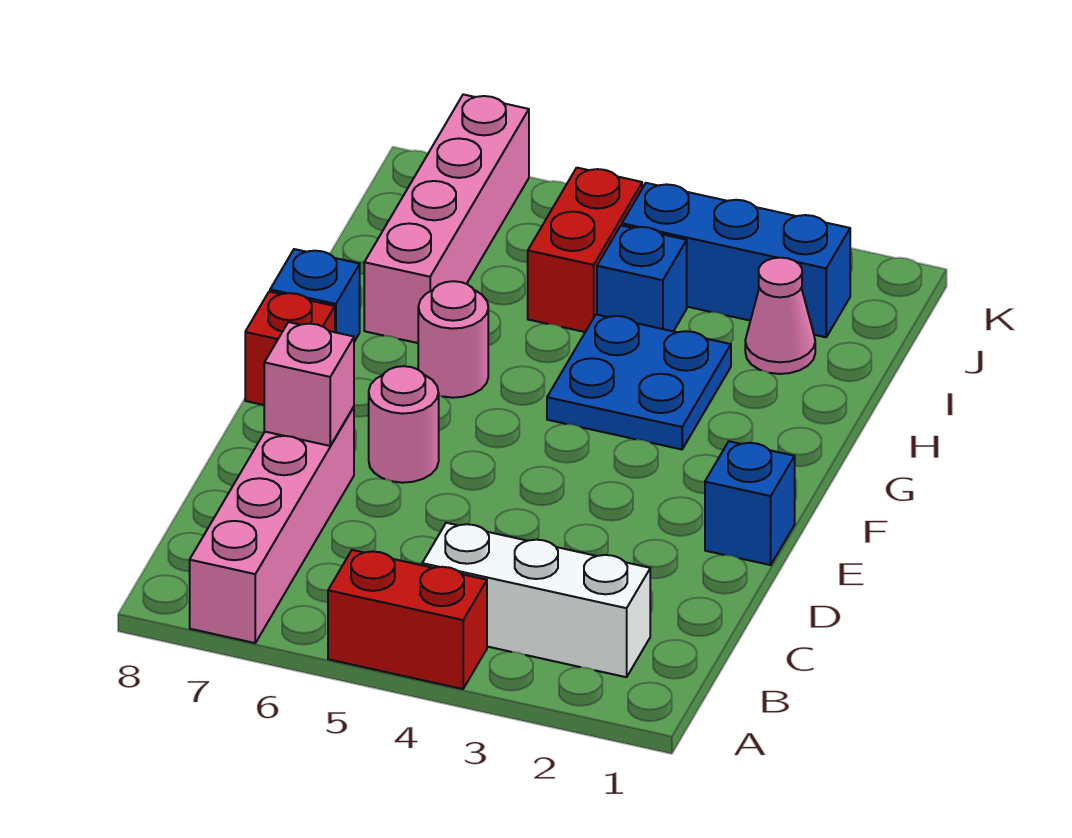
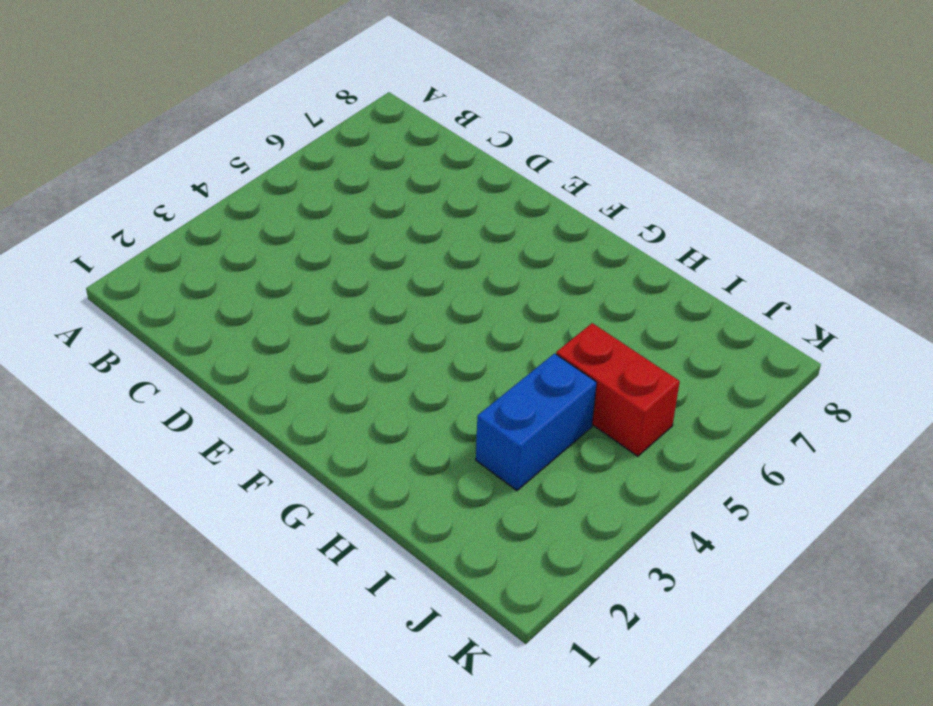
blue 1x2 brick [476,353,597,490] -> blue 1x1 brick [597,225,687,331]
none -> red 1x2 brick [328,550,487,689]
none -> pink 1x4 brick [190,407,354,643]
none -> white 1x3 brick [422,523,650,677]

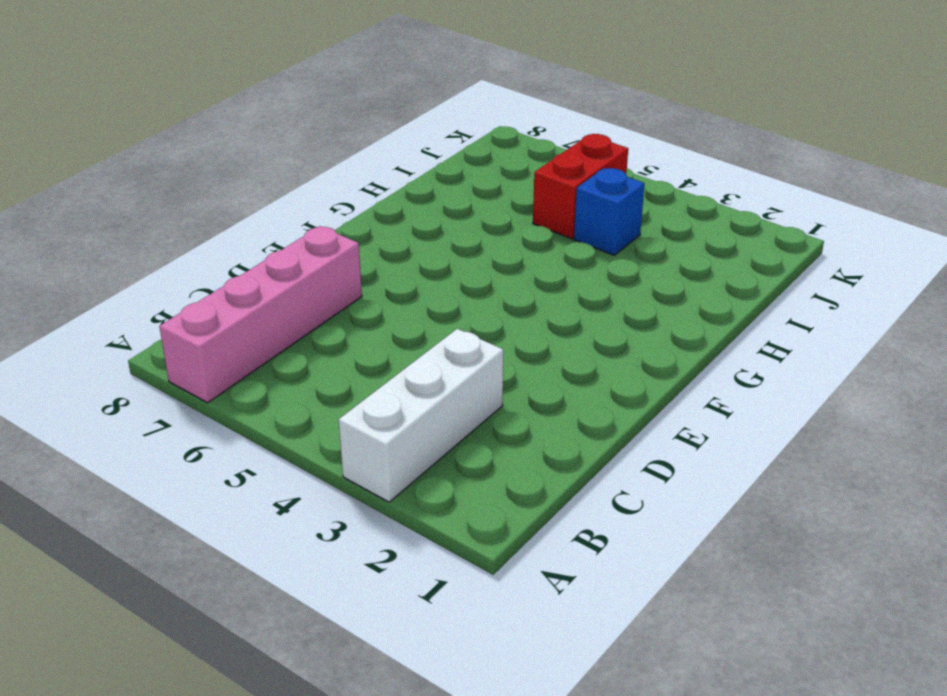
white 1x3 brick [339,329,503,502] -> white 1x3 brick turned to [422,523,650,677]
none -> red 1x2 brick [328,550,487,689]
none -> blue 1x1 brick [705,441,795,565]
none -> pink 1x1 round brick [369,366,439,483]

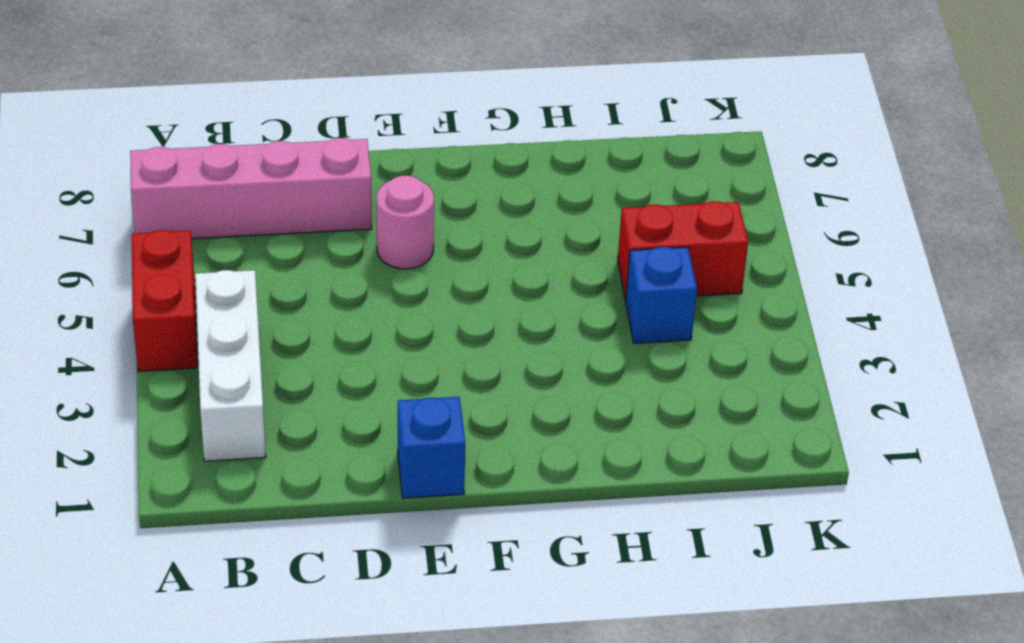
none -> red 1x1 brick [245,292,335,405]
none -> blue 2x2 plate [547,314,731,449]
none -> pink 1x1 round brick [418,281,488,398]

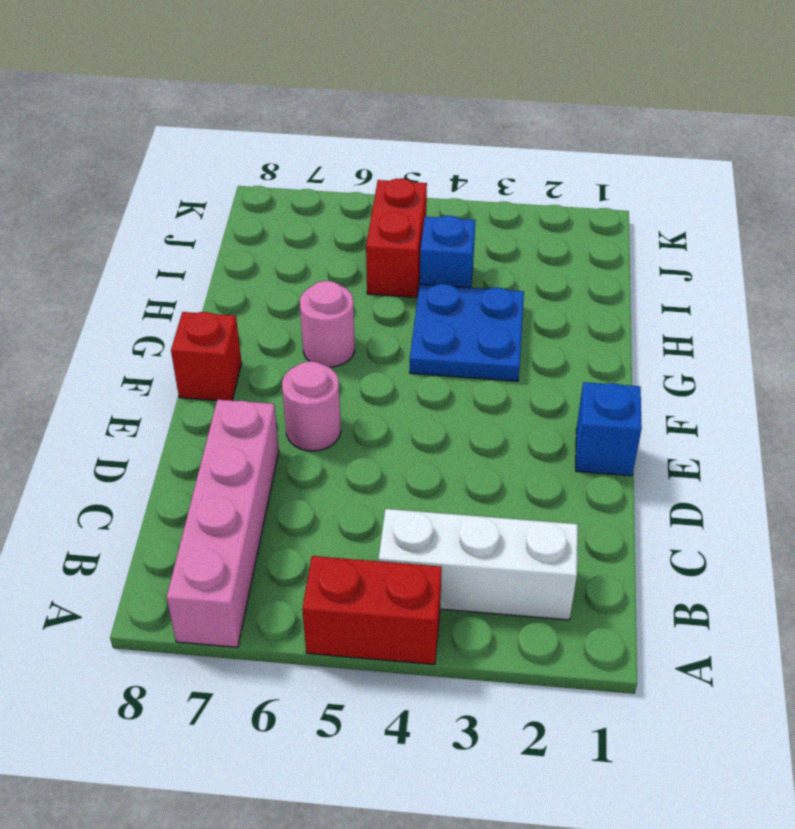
none -> blue 1x1 brick [270,249,360,342]
none -> pink 1x4 brick [364,94,529,343]
none -> pink 1x1 cone [745,258,815,374]

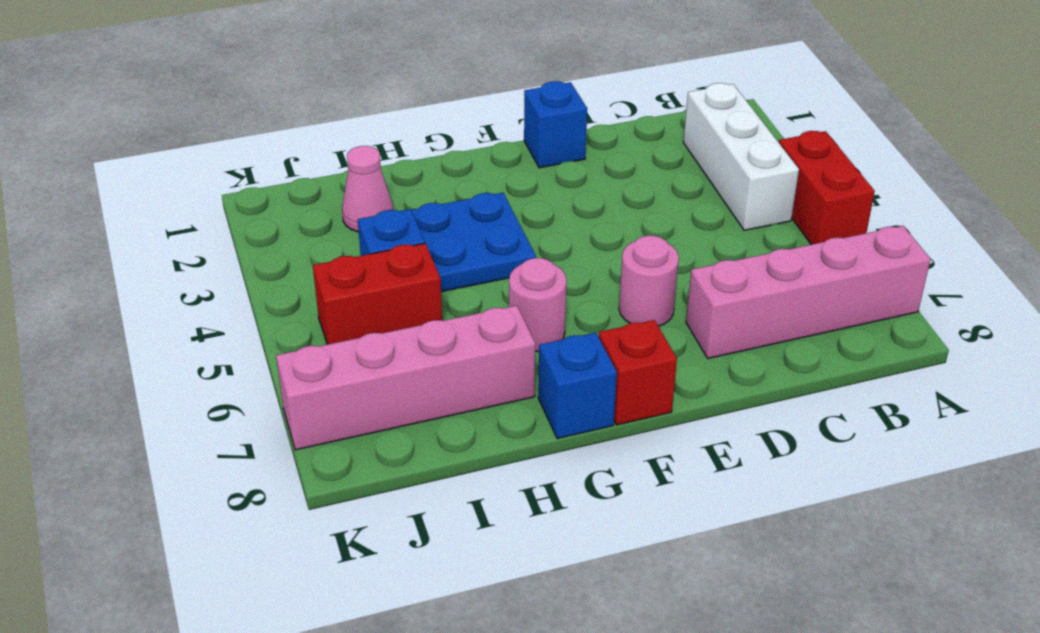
none -> blue 1x3 brick [622,183,850,337]
none -> pink 1x1 brick [264,322,354,446]

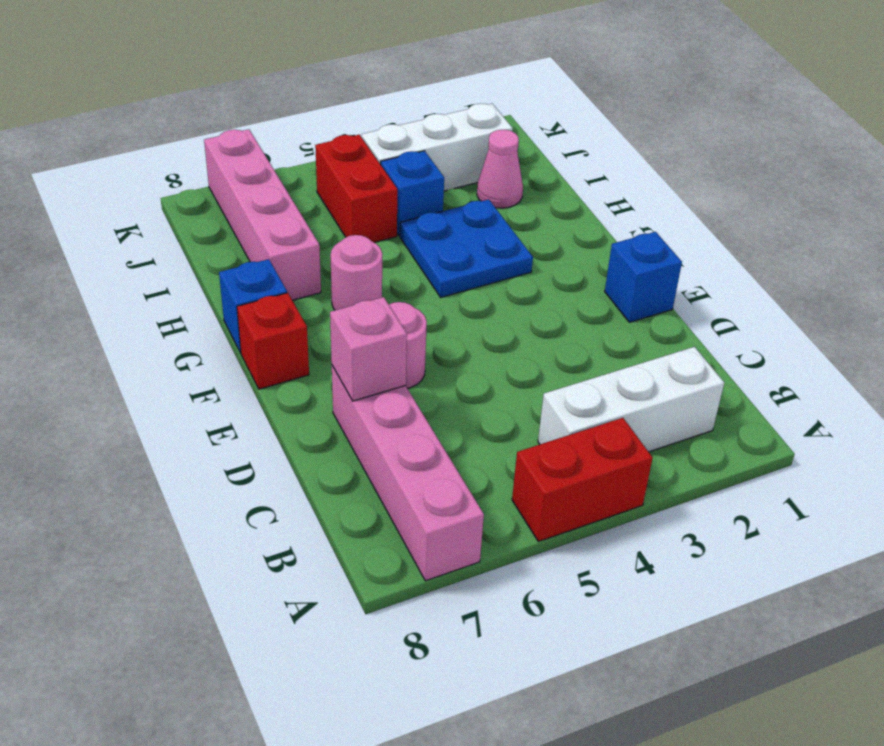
white 1x3 brick [362,104,513,191] -> blue 1x3 brick [622,183,850,337]

